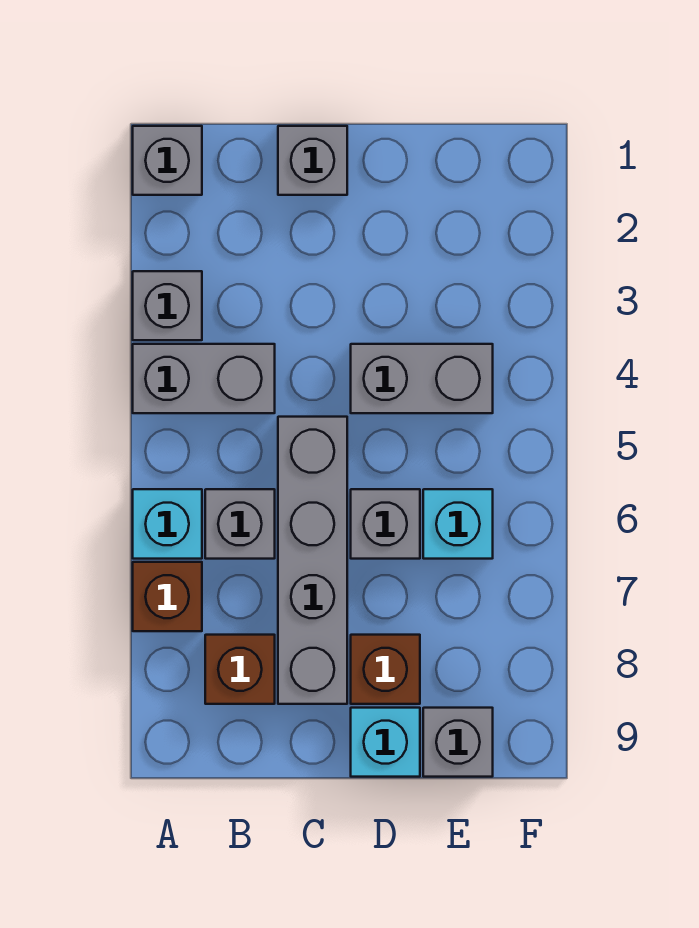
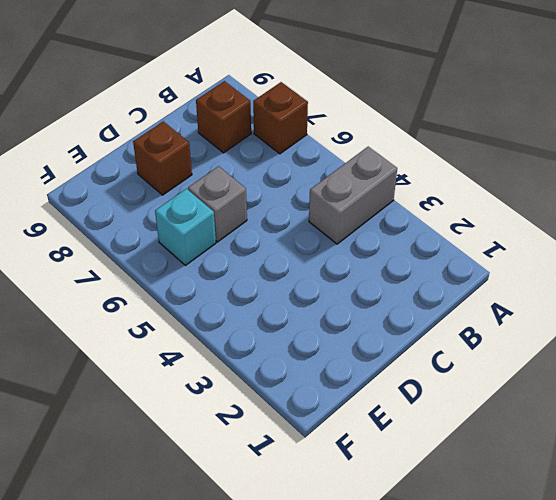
none -> grey 1x1 brick [133,126,202,195]
none -> grey 1x1 brick [133,271,202,340]
none -> cyan 1x1 brick [133,489,202,559]

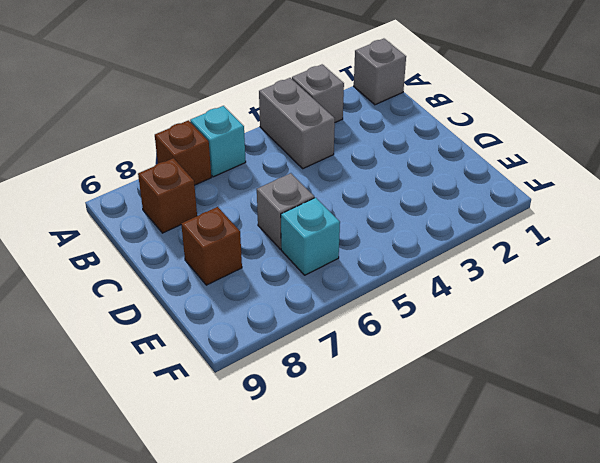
none -> grey 1x1 brick [205,489,275,559]
none -> grey 1x1 brick [278,126,347,195]
none -> grey 1x4 brick [278,417,347,704]

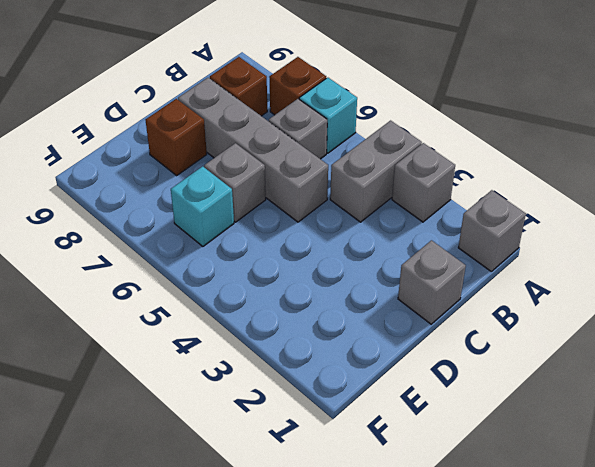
none -> grey 1x2 brick [351,344,493,413]
none -> cyan 1x1 brick [351,708,420,777]
none -> grey 1x1 brick [423,708,493,777]

